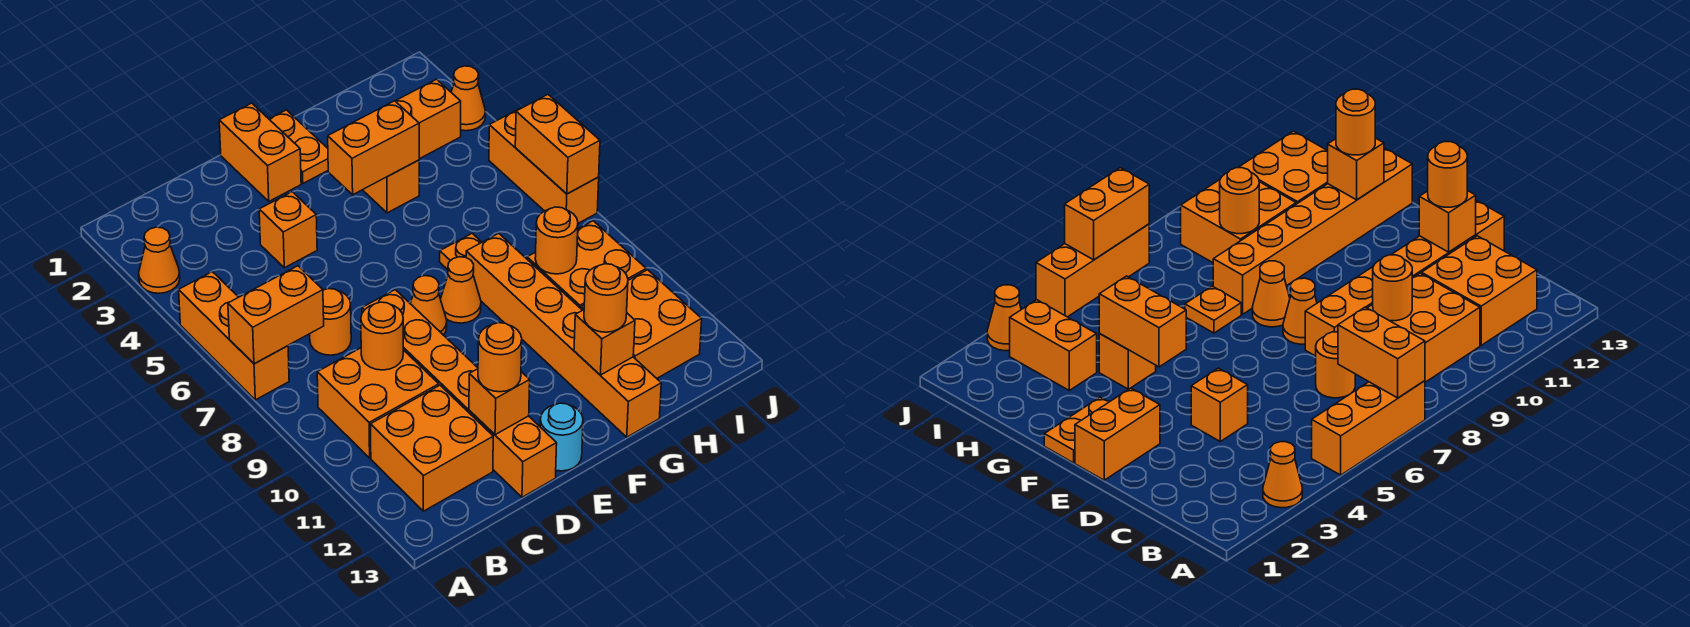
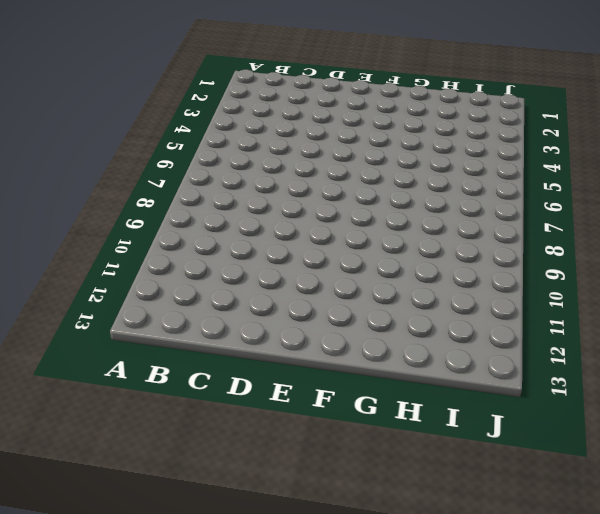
none -> orange 1x1 cone [139,227,180,293]
none -> orange 1x3 brick [179,272,289,400]
none -> orange 2x2 brick [317,348,439,458]

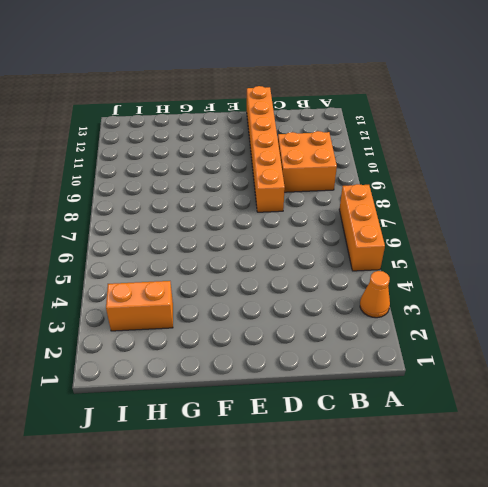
none -> orange 2x2 brick [371,385,493,511]
none -> orange 1x1 round brick [310,289,351,355]
none -> orange 1x1 brick [259,192,317,268]

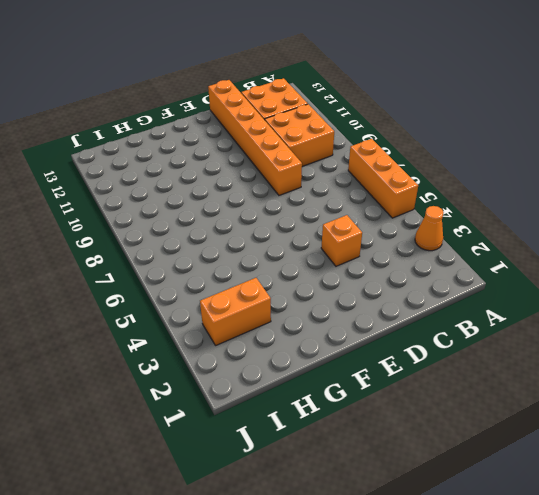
none -> orange 1x1 round brick [310,289,351,355]
none -> orange 1x2 brick [219,103,301,201]
none -> orange 1x1 cone [410,276,447,335]

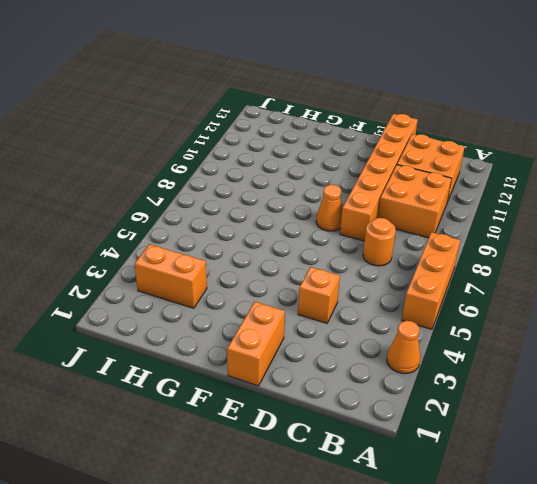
none -> cyan 1x1 round brick [540,403,583,471]
none -> orange 1x2 plate [269,110,328,183]
none -> orange 1x1 cone [441,257,481,323]

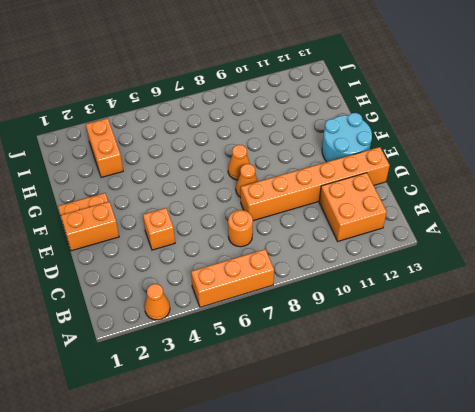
cyan 2x2 round brick [322,113,372,162] -> cyan 1x1 round brick [540,403,583,471]
none -> orange 2x2 brick [317,348,439,458]
none -> orange 1x1 brick [363,160,419,213]
none -> orange 1x1 plate [440,234,482,270]

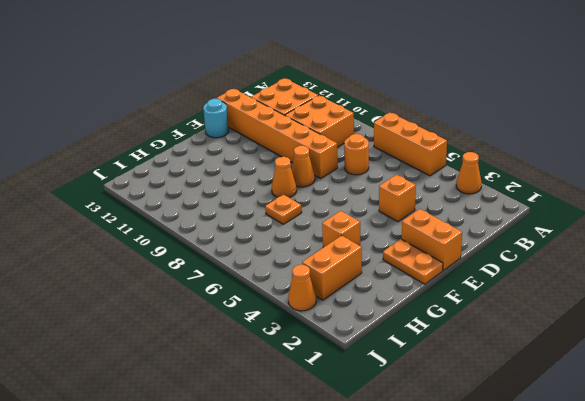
none -> orange 1x6 brick [466,233,661,437]
none -> orange 2x2 brick [527,221,646,308]
none -> orange 2x2 brick [581,270,702,378]

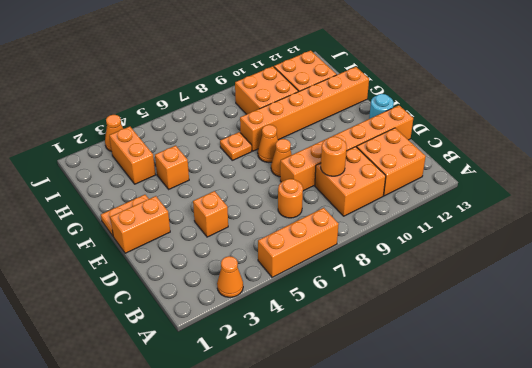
none -> orange 1x3 brick [489,108,599,223]
none -> orange 1x2 brick [228,266,324,364]
none -> orange 1x1 brick [469,369,530,435]

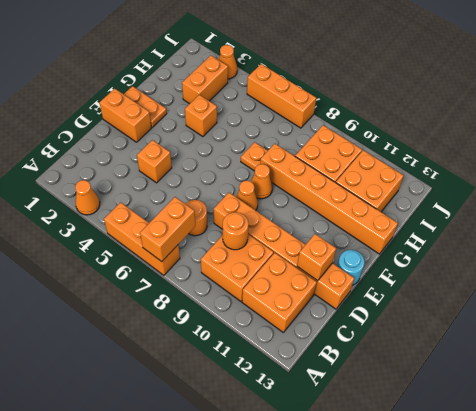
none -> orange 1x2 brick [328,101,419,195]
none -> orange 1x1 brick [574,310,635,375]
none -> orange 1x1 round brick [535,207,578,274]

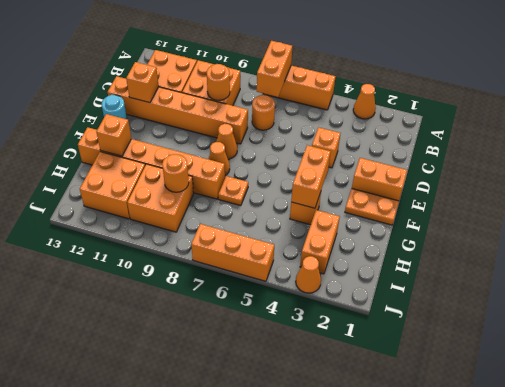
none -> orange 1x2 brick [515,95,600,194]
none -> orange 1x1 round brick [478,323,522,392]
none -> orange 1x1 round brick [584,264,628,332]

